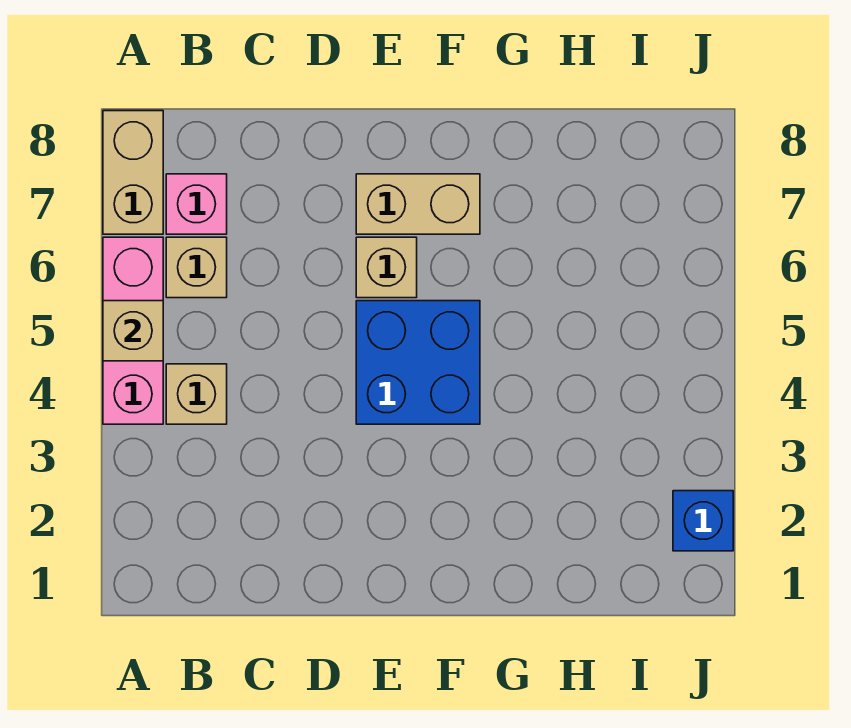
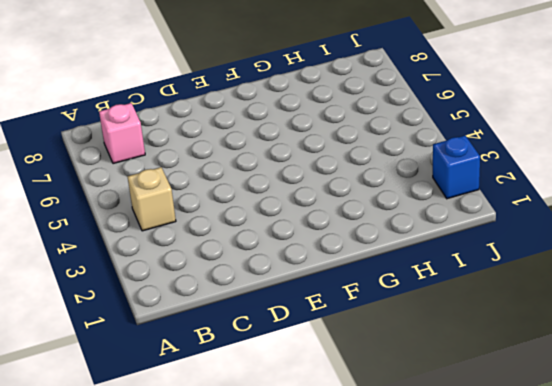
none -> pink 1x3 brick [103,237,163,424]
none -> tan 1x2 brick [103,111,163,234]

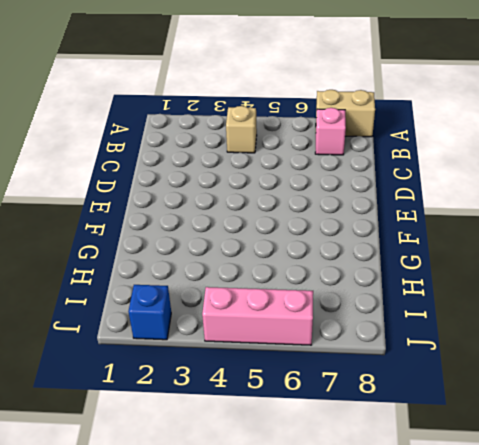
pink 1x3 brick [202,287,313,345] -> pink 1x3 brick moved to [103,237,163,424]
none -> tan 1x1 brick [166,237,227,298]
none -> blue 2x2 brick [356,301,480,424]

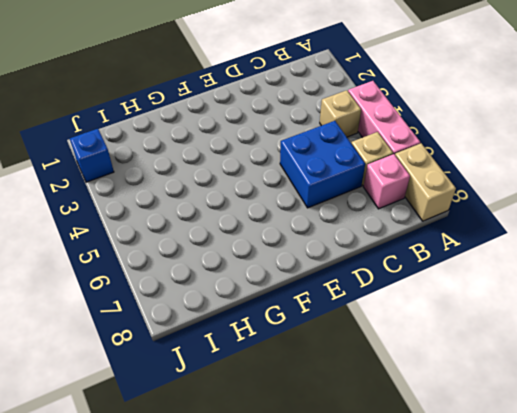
blue 2x2 brick [280,121,365,208] -> blue 2x2 brick moved to [356,301,480,424]
none -> tan 1x1 brick [356,237,417,298]
none -> tan 1x2 brick [356,174,480,234]

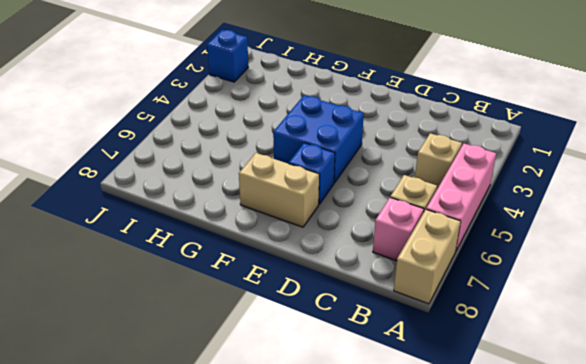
blue 1x1 brick [289,143,335,205] -> tan 1x1 brick [356,237,417,298]
none -> tan 1x1 brick [103,301,163,361]

